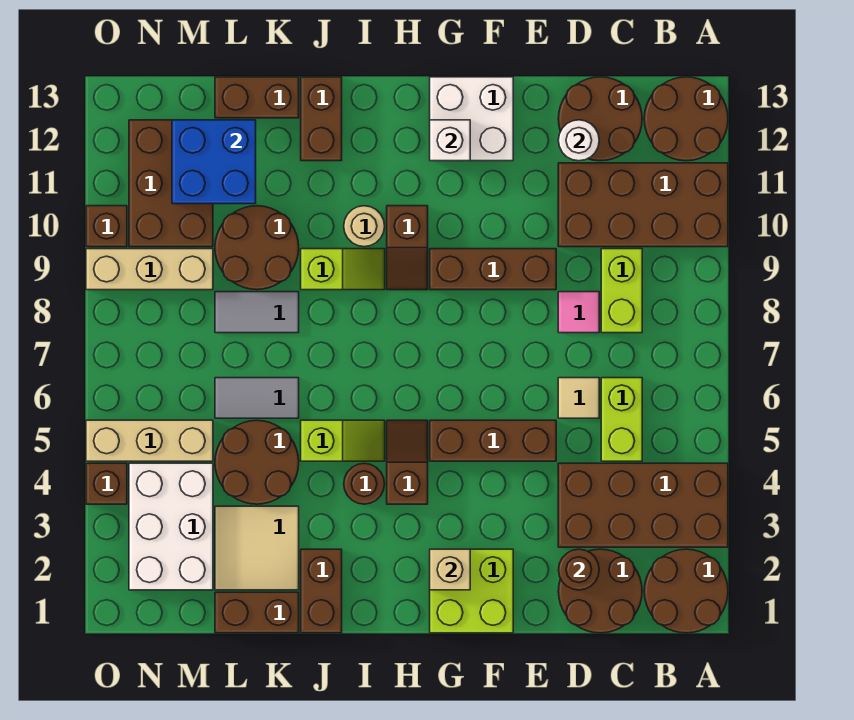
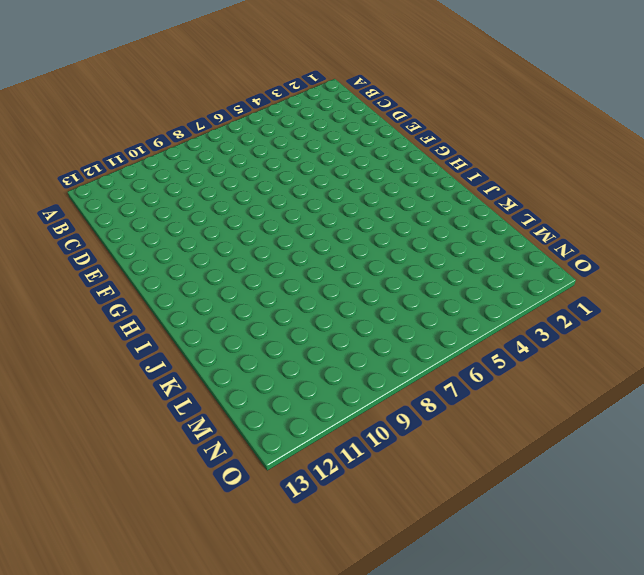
none -> brown 2x2 round brick [644,549,728,633]
none -> brown 2x4 brick [558,463,728,547]
none -> brown 2x4 brick [558,163,728,247]
none -> brown 2x2 round brick [644,77,728,161]

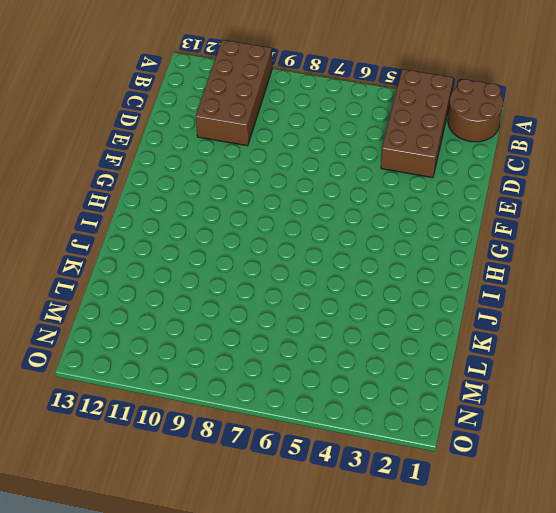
none -> brown 2x2 round brick [644,77,728,161]
none -> brown 2x2 round brick [558,549,642,633]
none -> lime 1x2 brick [601,378,642,461]
none -> lime 1x2 brick [601,249,642,333]

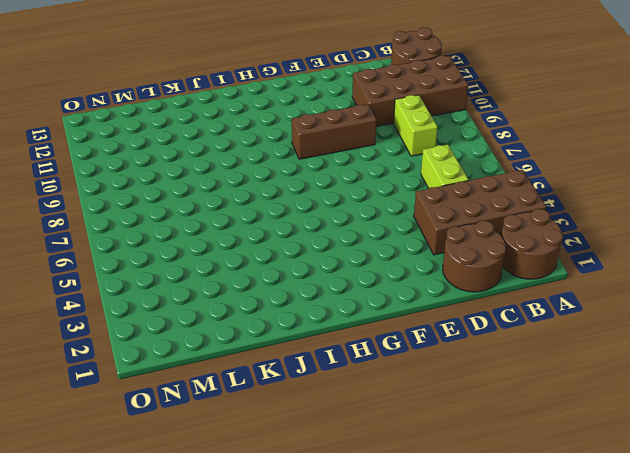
none -> brown 2x2 round brick [558,77,642,161]
none -> tan 1x1 tile [558,378,599,418]
none -> pink 1x1 tile [558,292,599,333]
none -> brown 1x3 brick [430,420,556,461]

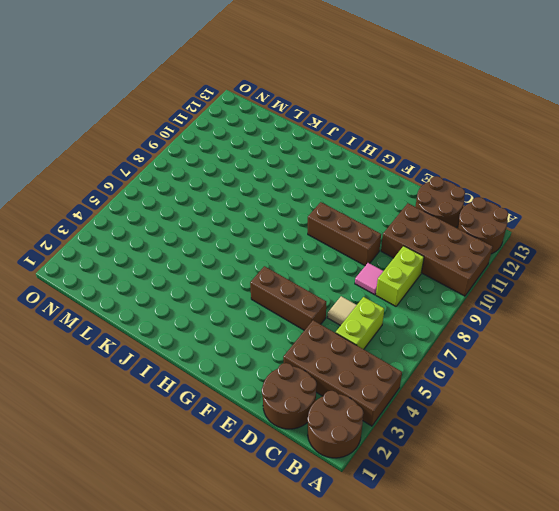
none -> lime 2x2 brick [430,549,513,633]
none -> white 2x2 brick [430,77,513,161]
none -> brown 1x2 slope [387,420,428,504]
none -> brown 1x2 slope [387,206,428,290]

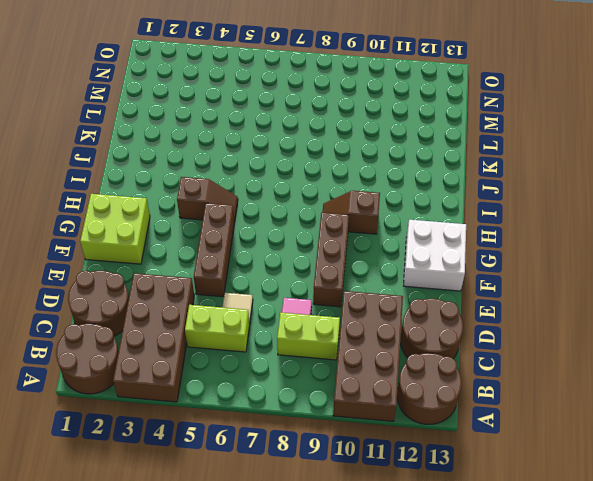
none -> brown 1x1 round brick [344,463,385,504]
none -> lime 1x2 slope [301,420,385,461]
none -> lime 1x2 slope [301,249,385,290]
none -> tan 1x1 round brick [344,206,385,247]

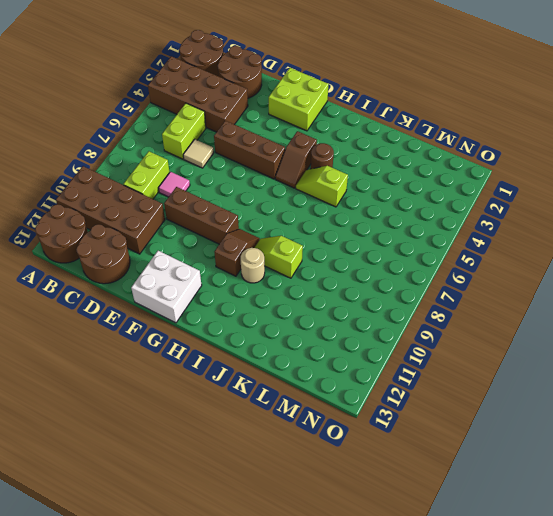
none -> brown 1x2 brick [301,549,342,633]
none -> brown 1x2 brick [301,77,342,161]
none -> brown 1x2 brick [215,592,299,633]
none -> tan 2x2 tile [215,506,299,590]

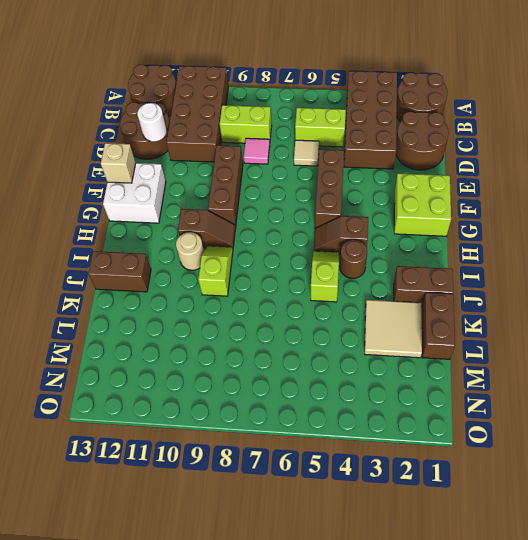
tan 1x1 brick [101,143,136,183] -> tan 1x1 brick moved to [430,549,470,590]
none -> brown 2x2 round brick [215,420,299,504]
none -> grey 1x2 tile [215,378,299,418]
none -> grey 1x2 tile [215,292,299,333]
none -> brown 2x2 round brick [215,206,299,290]

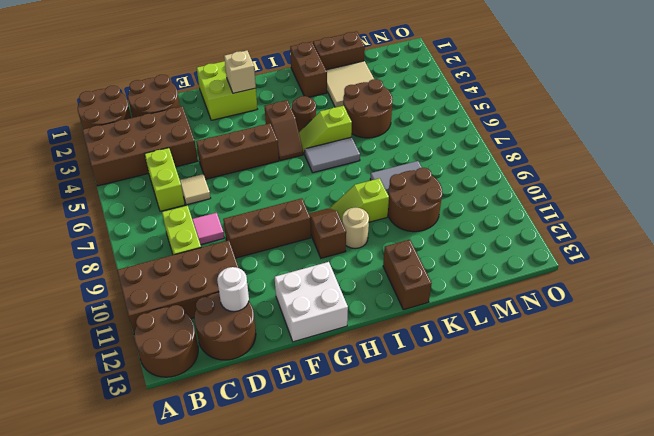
grey 1x2 tile [305,137,360,173] -> grey 1x2 tile moved to [215,378,299,418]
none -> brown 1x2 brick [215,77,299,118]
none -> white 2x3 brick [129,463,213,590]
none -> tan 1x3 brick [86,420,213,461]
none -> tan 1x3 brick [86,249,213,290]

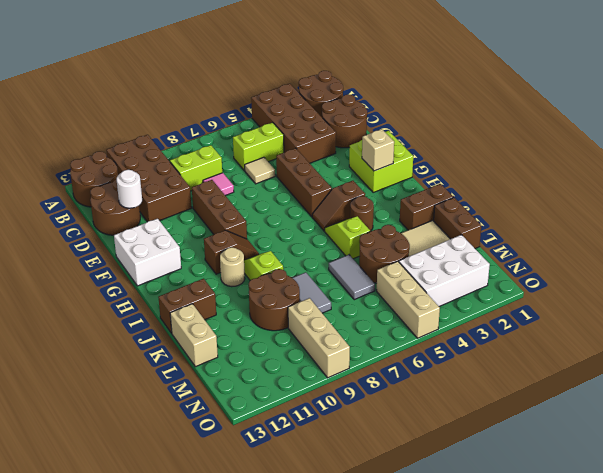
tan 1x2 brick [170,304,218,367] -> brown 1x2 brick [215,77,299,118]
none -> brown 2x3 brick [129,120,213,247]
none -> brown 1x1 brick [86,463,127,504]
none -> brown 1x1 brick [86,206,127,247]
none -> brown 1x1 round brick [558,549,599,590]

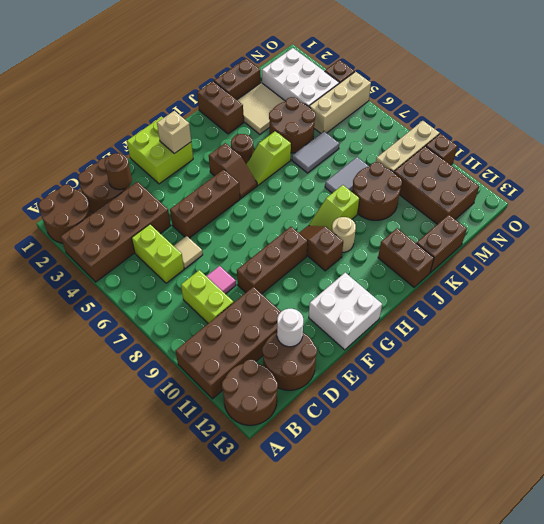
none -> white 1x1 brick [430,120,470,161]
none -> blue 2x2 brick [172,120,256,204]

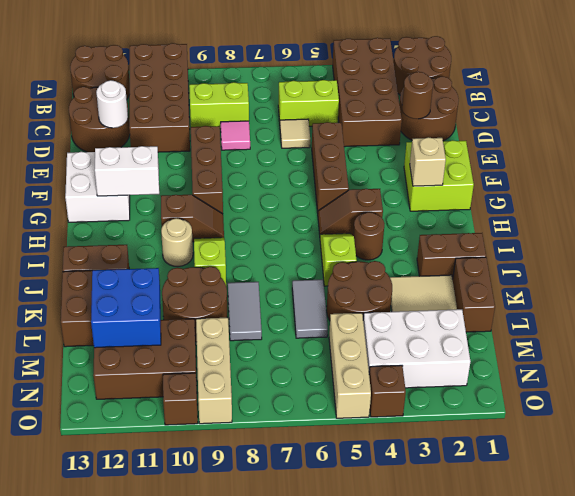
white 1x2 brick [95,146,159,196] -> white 1x1 brick [430,120,470,161]

